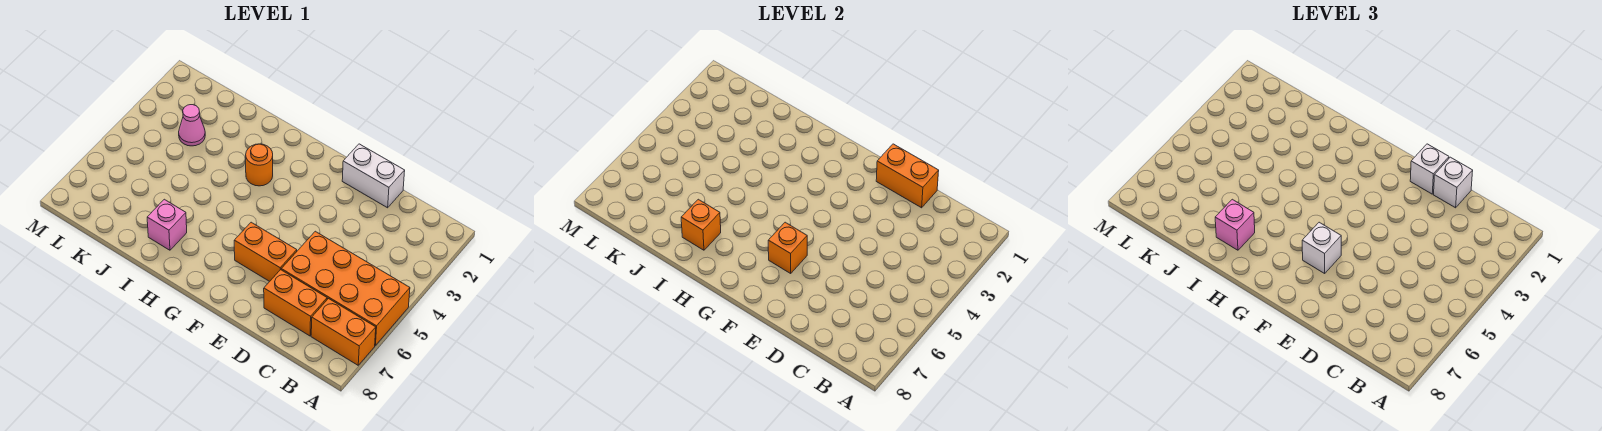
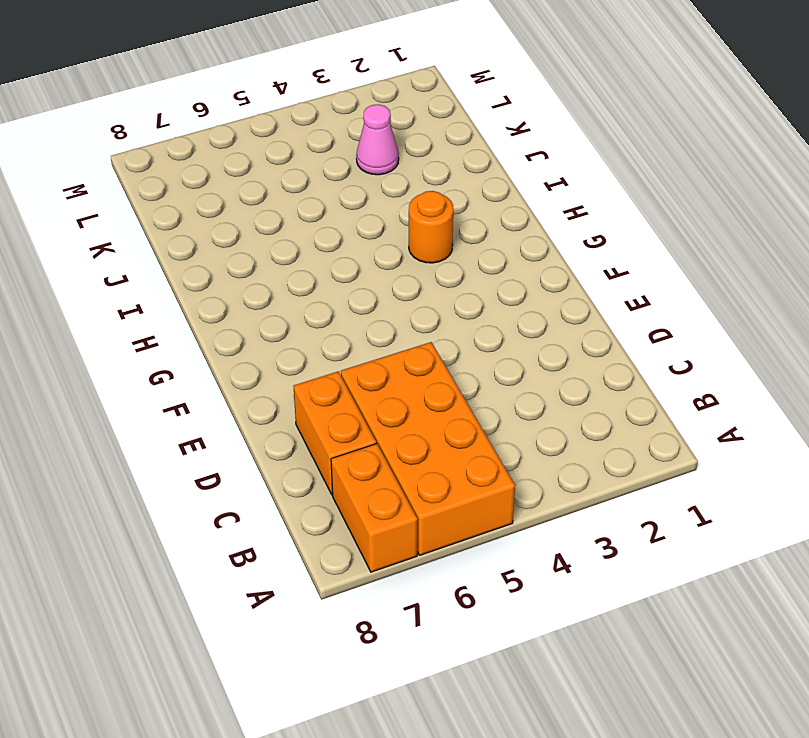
none -> white 1x2 brick [342,144,405,208]
none -> orange 1x2 brick [234,222,297,281]
none -> pink 1x1 brick [147,199,187,250]

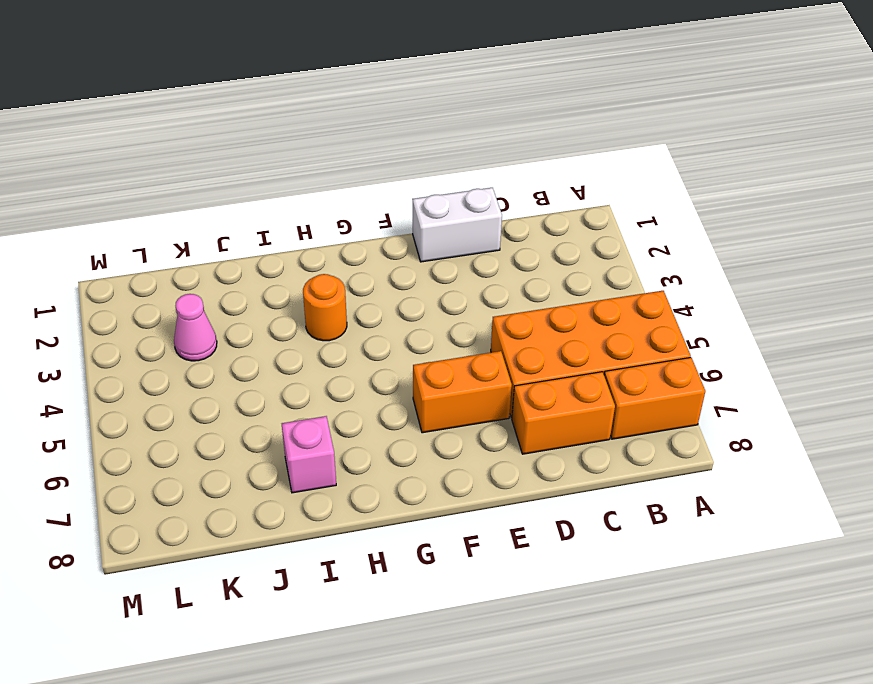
none -> orange 1x2 brick [876,144,939,208]
none -> orange 1x1 brick [768,222,807,273]
none -> orange 1x1 brick [681,199,721,250]

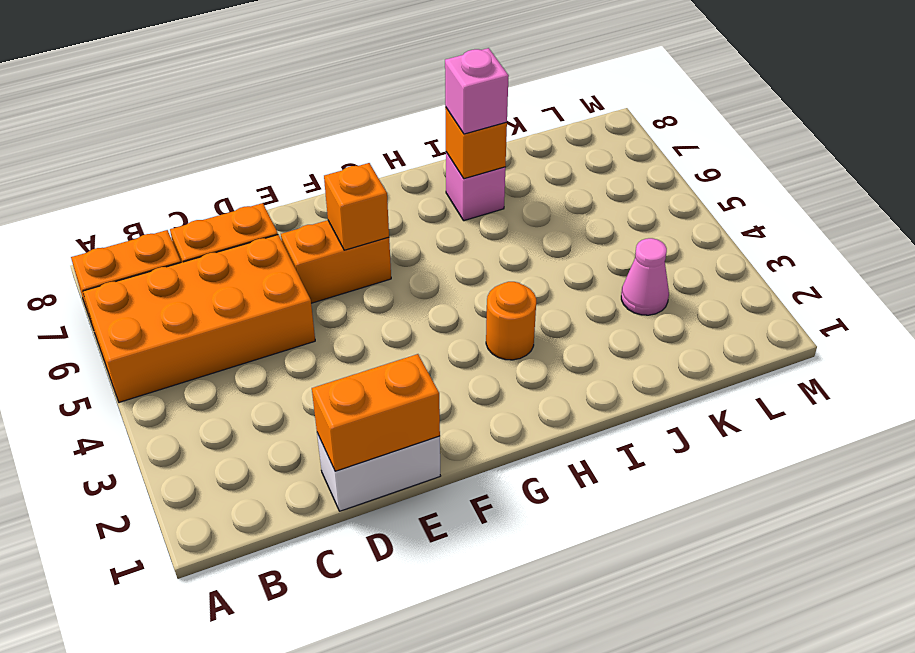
none -> white 1x1 brick [1434,157,1473,208]
none -> white 1x1 brick [1410,144,1449,194]
none -> white 1x1 brick [1302,222,1341,273]

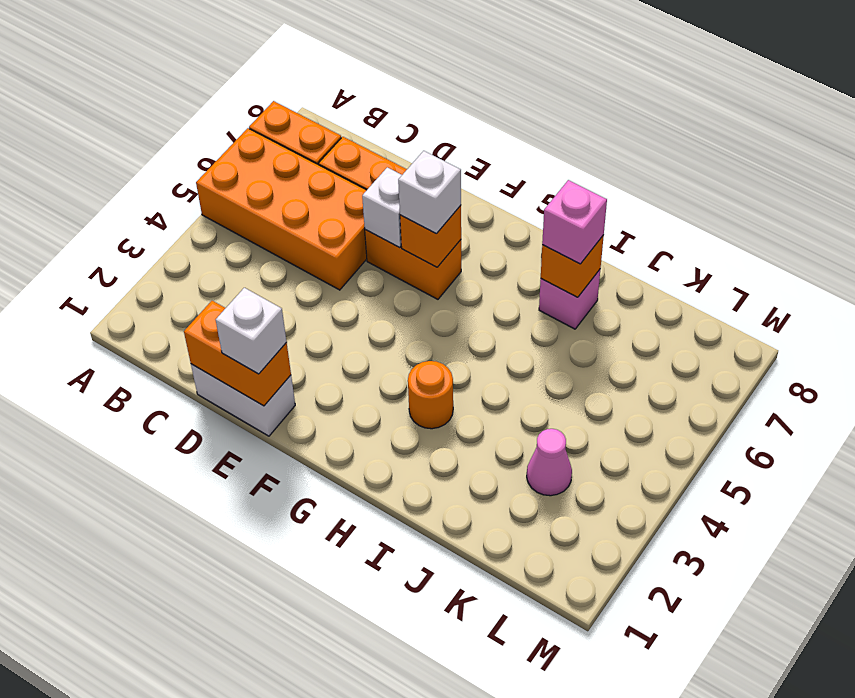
white 1x1 brick [362,167,402,248] -> white 1x1 brick moved to [1434,157,1473,208]

